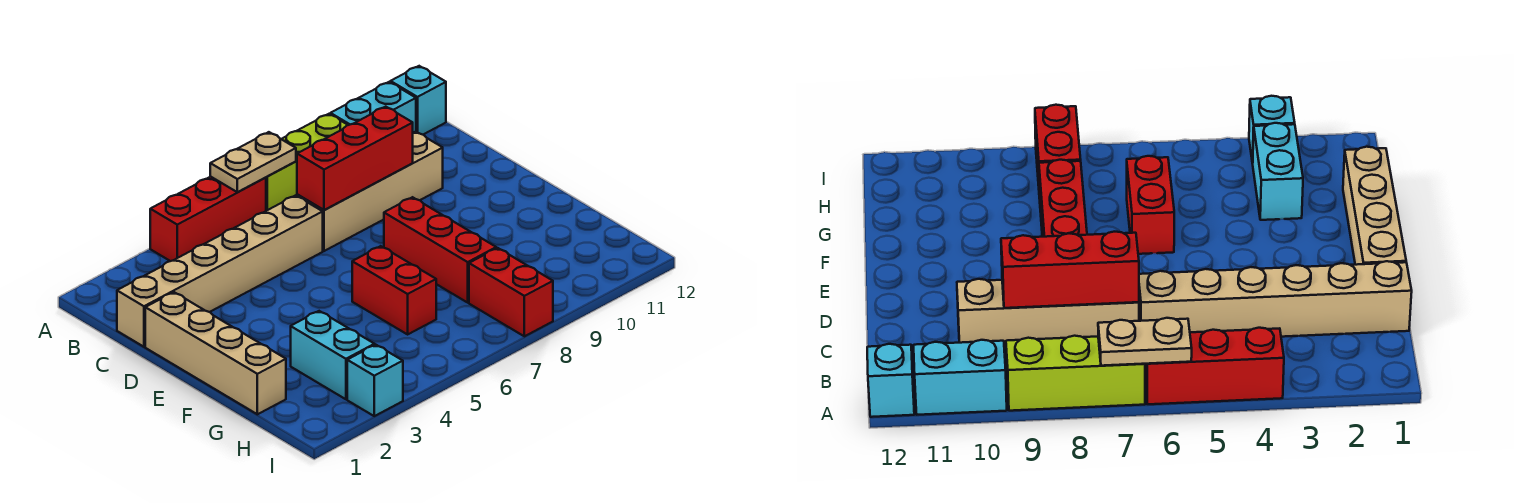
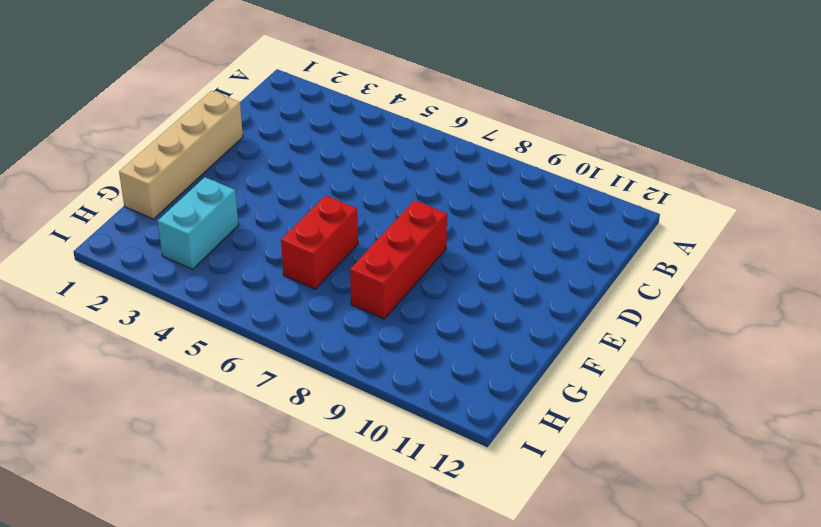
none -> red 1x3 brick [150,177,266,261]
none -> lime 1x3 brick [266,114,347,211]
none -> cyan 1x2 brick [330,82,416,133]

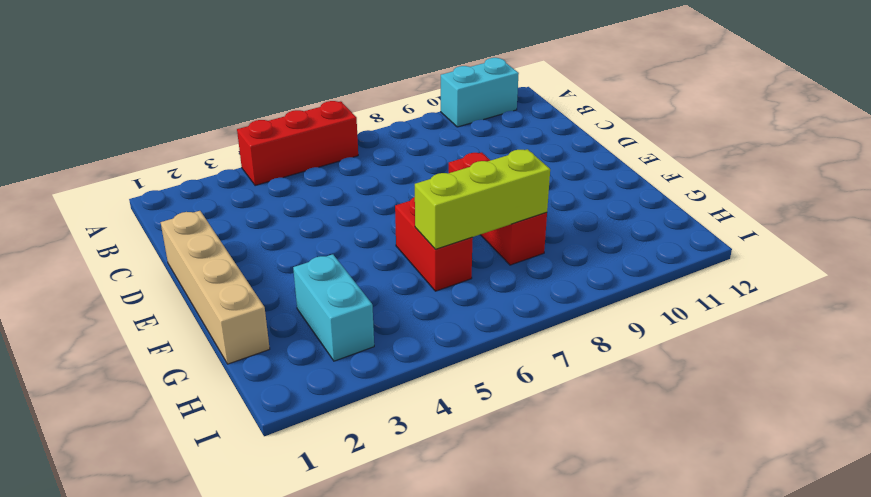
lime 1x3 brick [415,149,550,249] -> lime 1x3 brick moved to [266,114,347,211]
none -> cyan 1x1 brick [391,66,446,135]
none -> tan 1x6 brick [117,195,323,347]
none -> tan 1x4 brick [297,132,443,251]

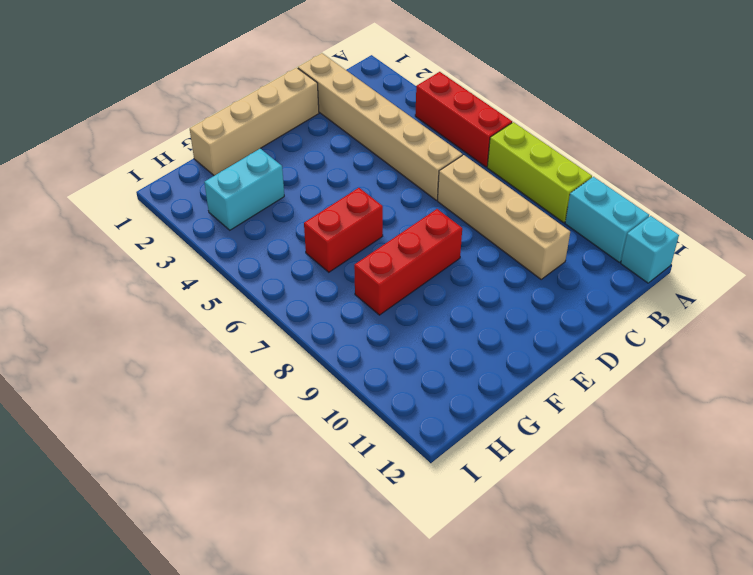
none -> red 1x2 brick [469,248,553,336]
none -> cyan 1x1 brick [347,345,403,416]
none -> tan 1x2 plate [210,132,296,192]

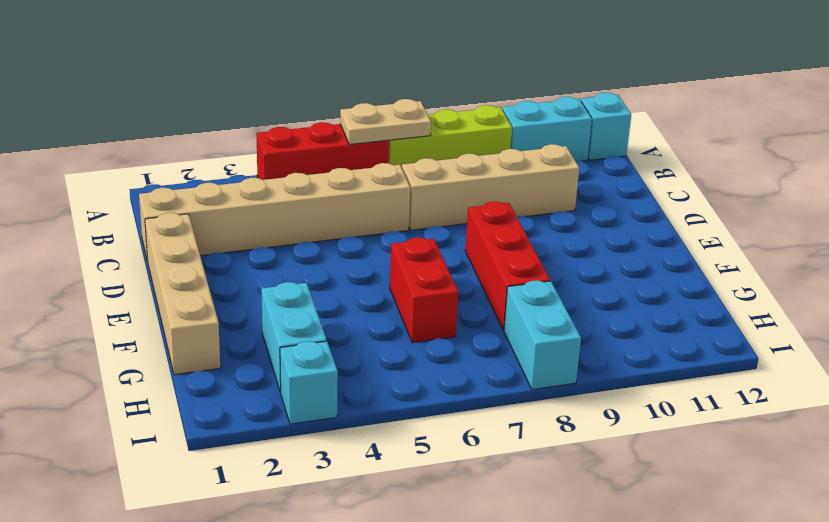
cyan 1x2 brick [504,281,581,390] -> red 1x2 brick [469,248,553,336]
none -> red 1x3 brick [297,107,413,210]

